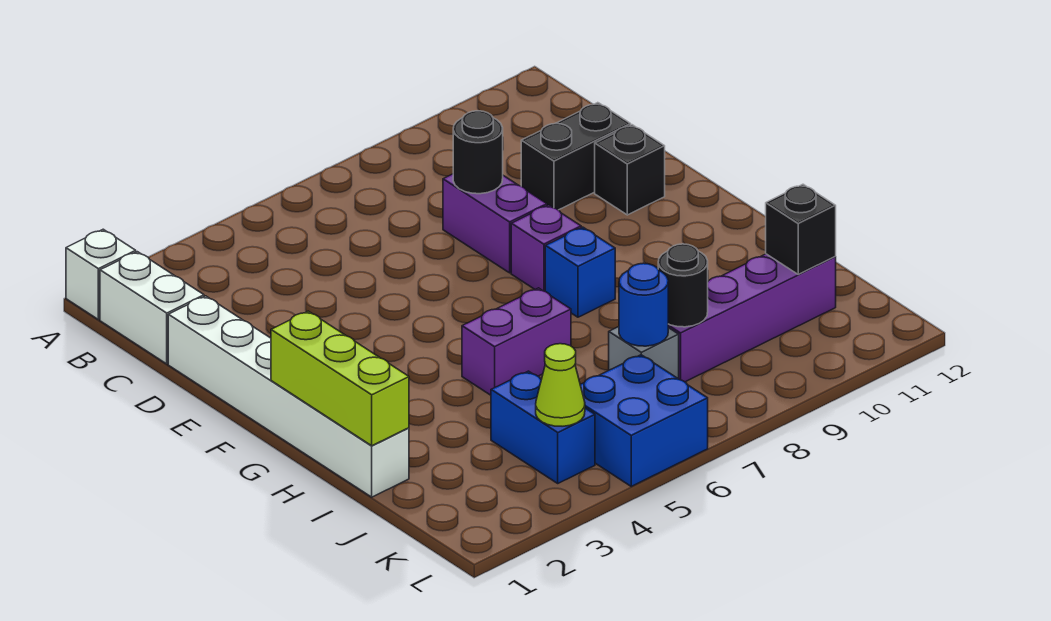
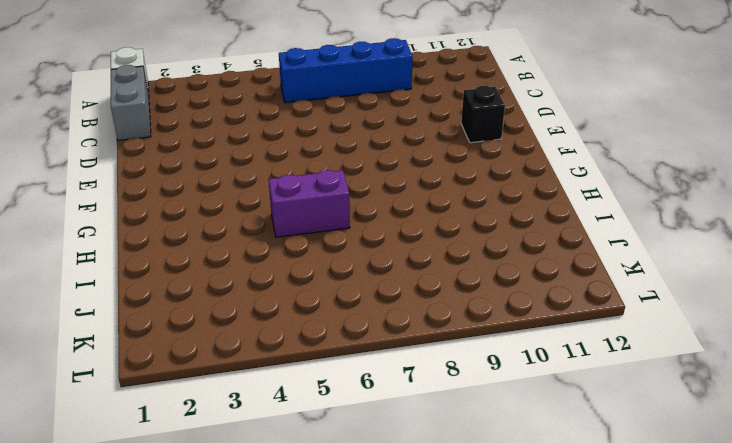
grey 1x2 brick [111,65,151,140] -> white 1x2 brick [100,252,204,364]
blue 1x4 brick [279,38,413,103] -> none
none -> white 1x6 brick [168,296,409,497]
none -> purple 1x2 brick [443,174,547,273]
none -> black 1x2 brick [521,103,631,210]

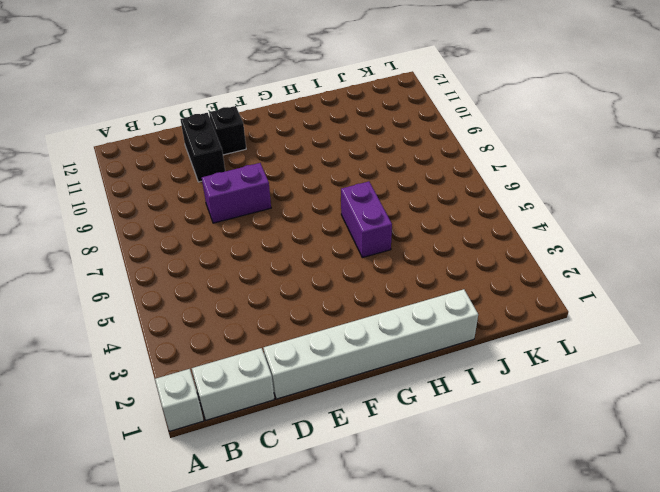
none -> purple 1x1 brick [511,205,581,291]
none -> blue 1x1 brick [545,227,615,317]
none -> blue 1x2 brick [491,371,595,483]

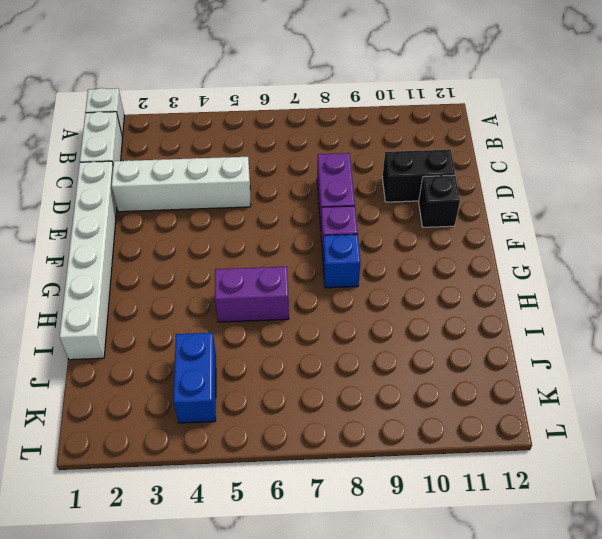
white 1x4 brick [112,157,251,212] -> none
none -> grey 1x1 brick [609,327,679,379]
none -> purple 1x4 brick [668,254,836,382]
none -> blue 2x2 brick [580,355,708,486]

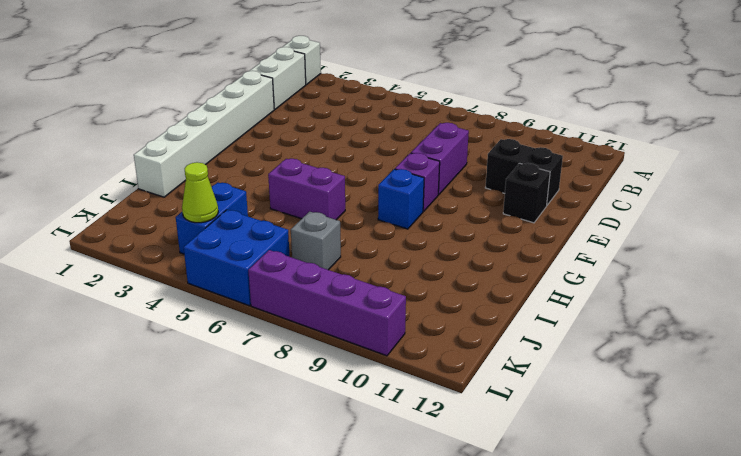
purple 1x4 brick [248,250,406,356] -> purple 1x4 brick moved to [668,254,836,382]
none -> black 1x1 round brick [453,111,503,194]
none -> lime 1x3 brick [271,311,409,446]
none -> blue 1x1 round brick [619,263,668,346]

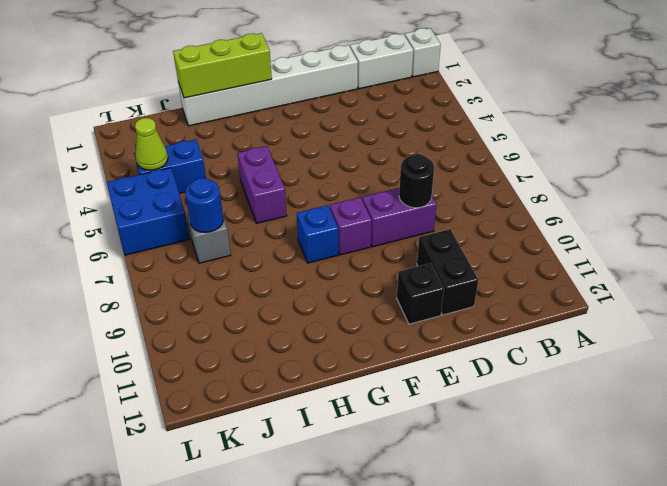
none -> purple 1x4 brick [668,254,836,382]
none -> black 1x1 round brick [658,244,708,327]
none -> black 1x1 brick [766,184,836,274]

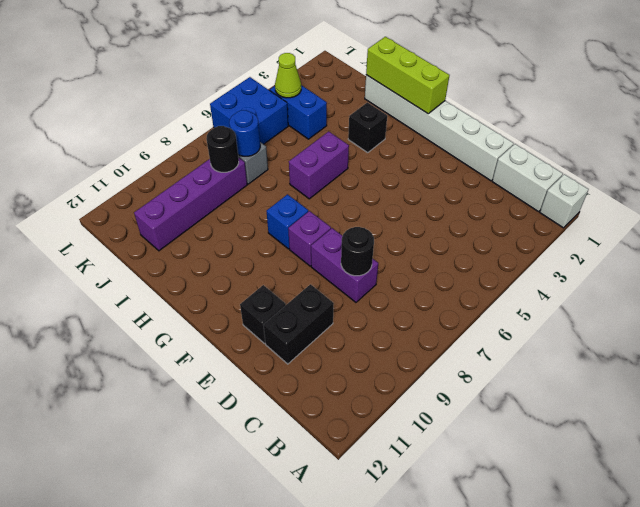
black 1x1 brick [348,102,387,153] -> black 1x1 brick moved to [766,184,836,274]

